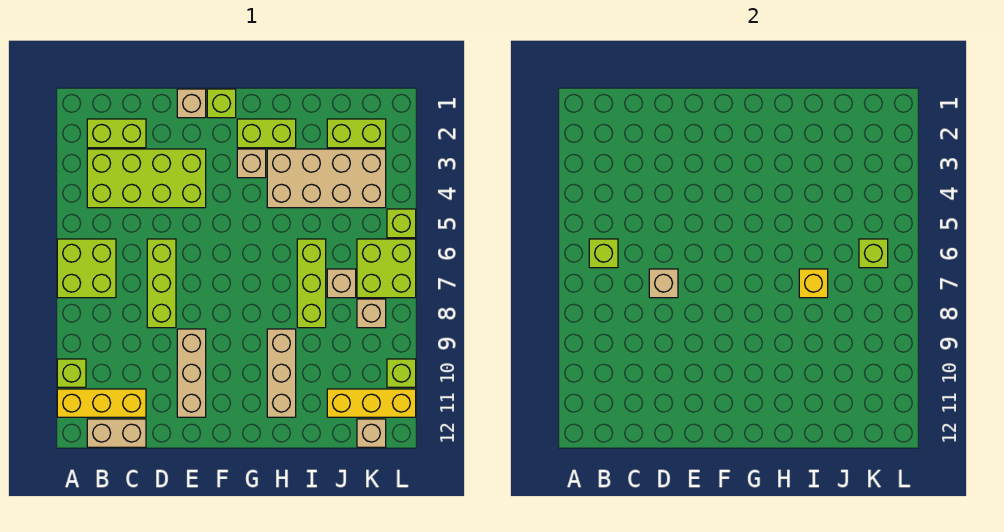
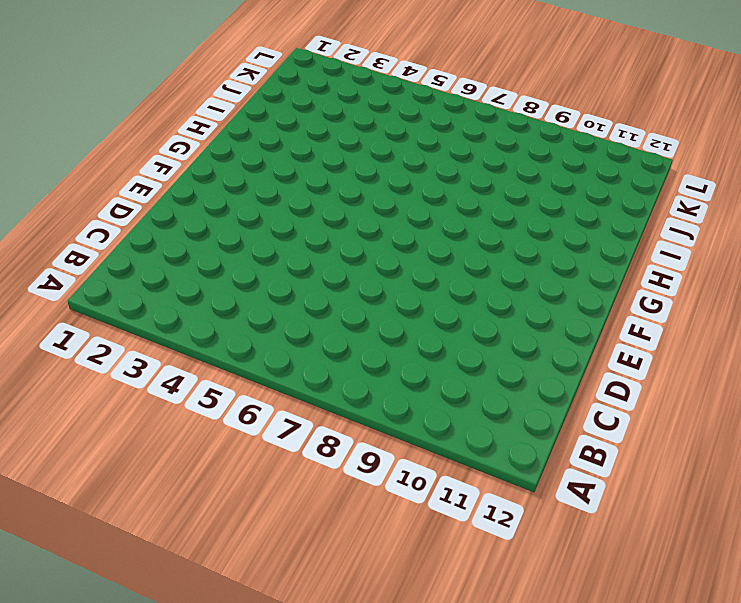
none -> lime 2x2 brick [57,239,116,298]
none -> lime 1x1 brick [57,359,86,387]
none -> yellow 1x3 brick [57,389,146,417]

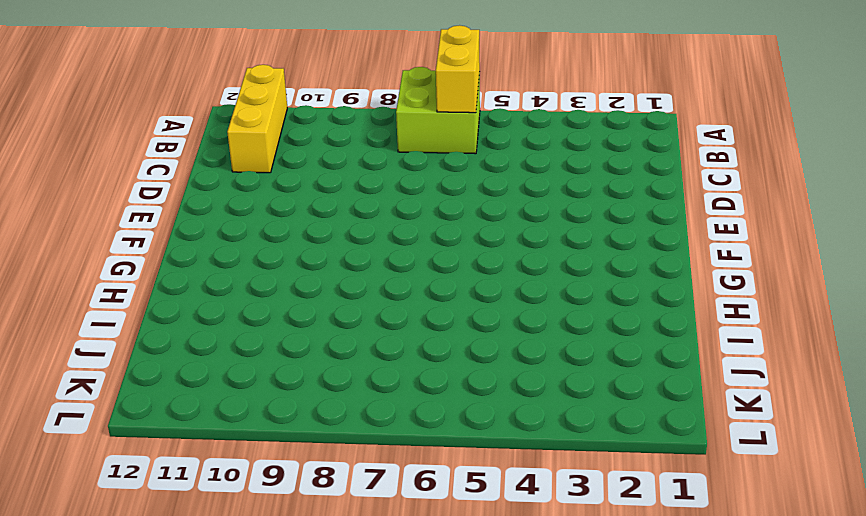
yellow 1x2 brick [436,25,480,113] -> lime 1x1 brick [589,239,618,268]
none -> lime 1x1 brick [57,359,86,387]
none -> lime 1x2 brick [87,119,146,148]
none -> lime 2x4 brick [87,149,206,208]

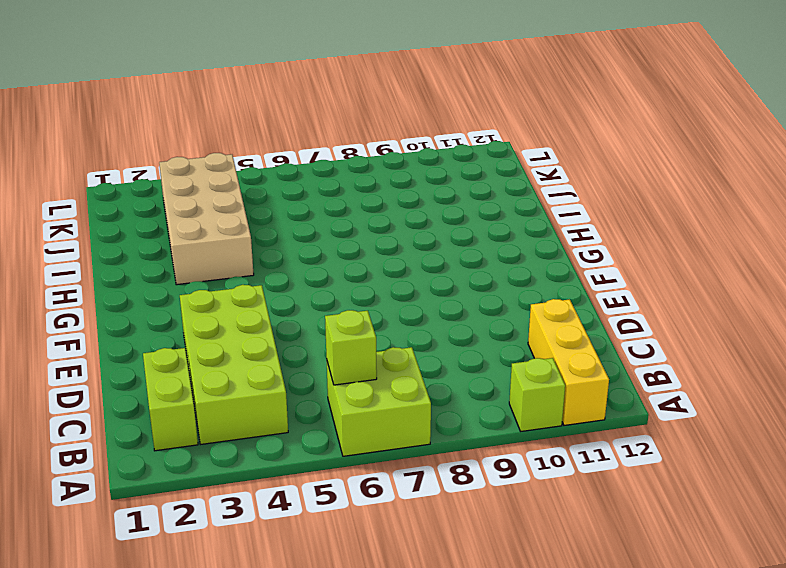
none -> tan 1x2 brick [87,419,146,447]
none -> lime 1x3 brick [147,239,176,328]
none -> tan 1x1 brick [177,89,206,118]

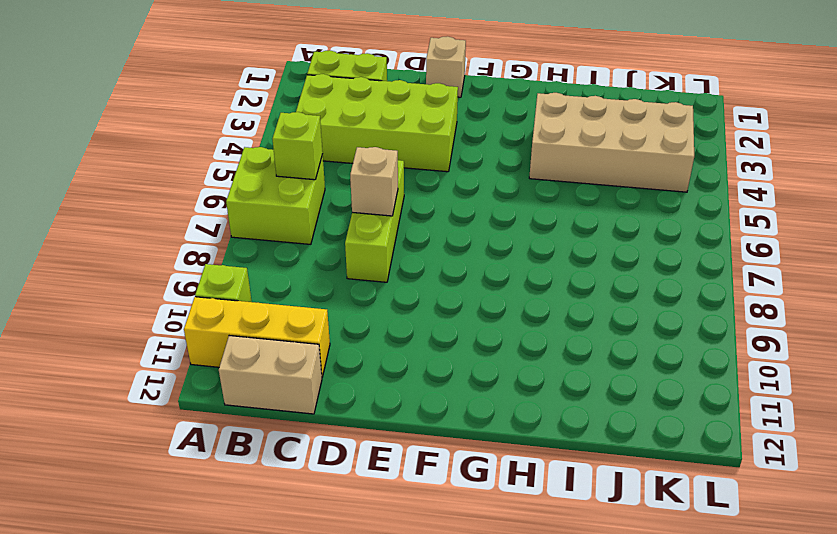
none -> tan 1x3 brick [177,329,206,417]
none -> lime 1x1 brick [207,89,236,118]
none -> lime 1x2 brick [237,119,296,148]

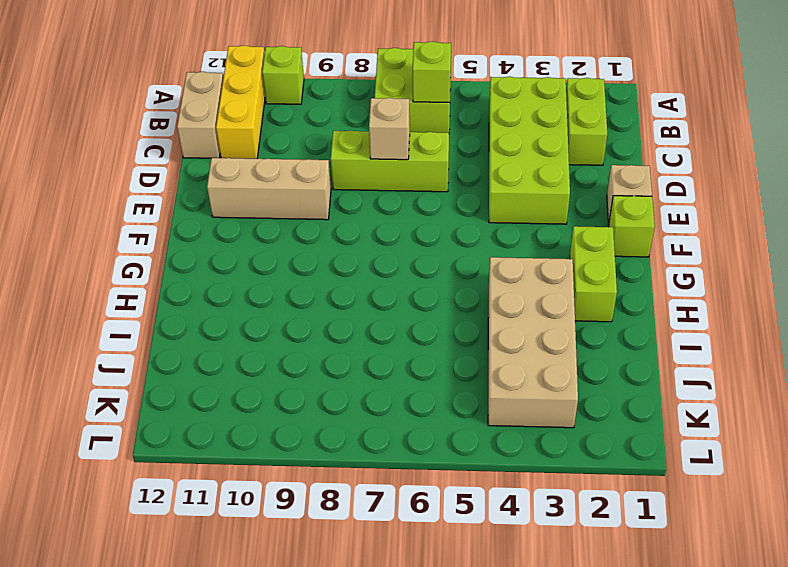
none -> tan 1x1 brick [237,149,266,178]
none -> tan 1x3 brick [267,329,296,417]
none -> lime 1x3 brick [297,239,326,328]

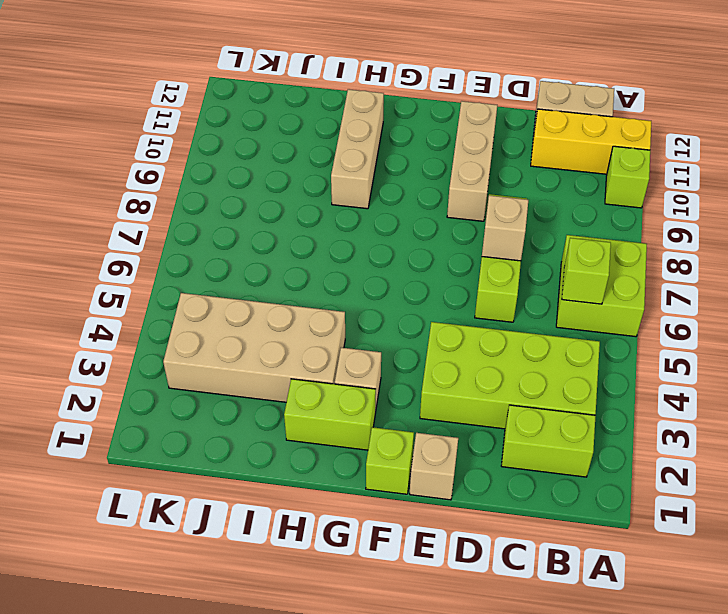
none -> lime 1x3 brick [297,239,326,328]
none -> lime 1x2 brick [327,119,386,148]
none -> tan 1x1 brick [327,269,356,298]

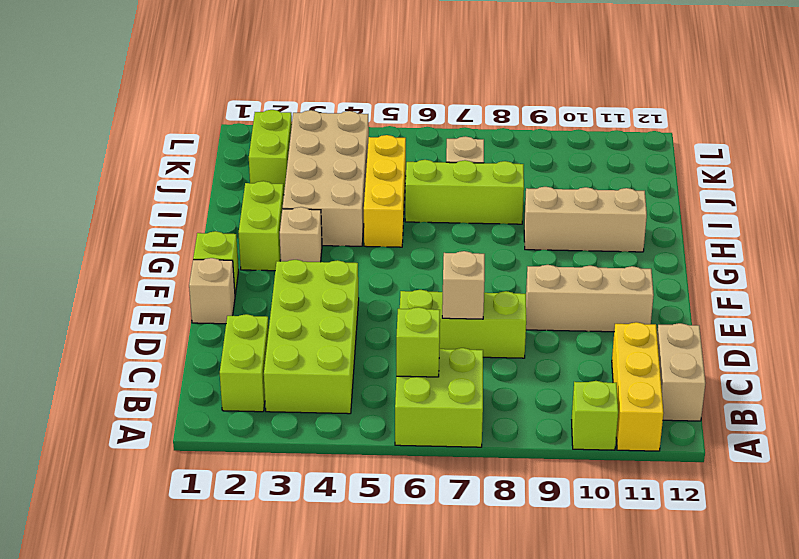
yellow 1x3 brick [364,135,406,247] -> yellow 1x3 brick moved to [327,389,416,417]
none -> lime 2x2 brick [357,239,416,298]
none -> tan 1x1 brick [357,299,386,328]
none -> tan 1x1 brick [357,419,386,447]

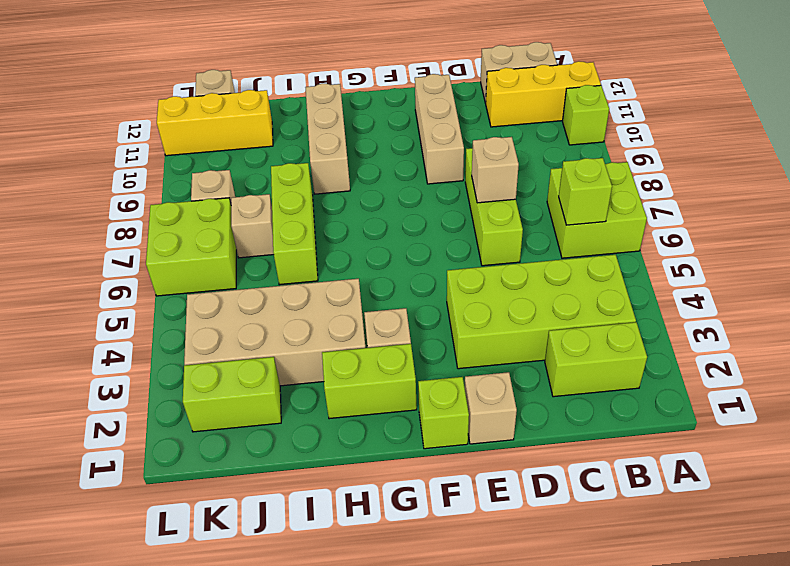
none -> lime 1x1 brick [387,209,416,238]
none -> lime 1x1 brick [387,359,416,387]
none -> yellow 1x1 brick [799,269,828,298]

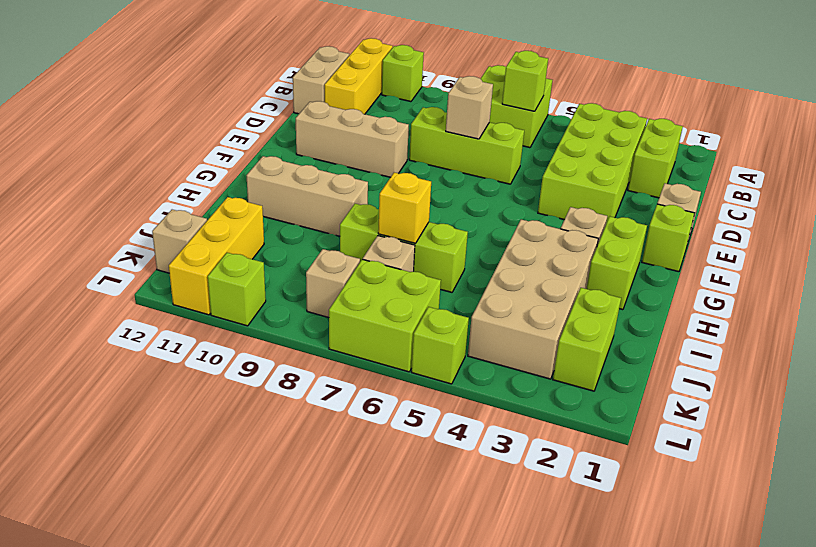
none -> lime 1x1 brick [859,239,888,268]

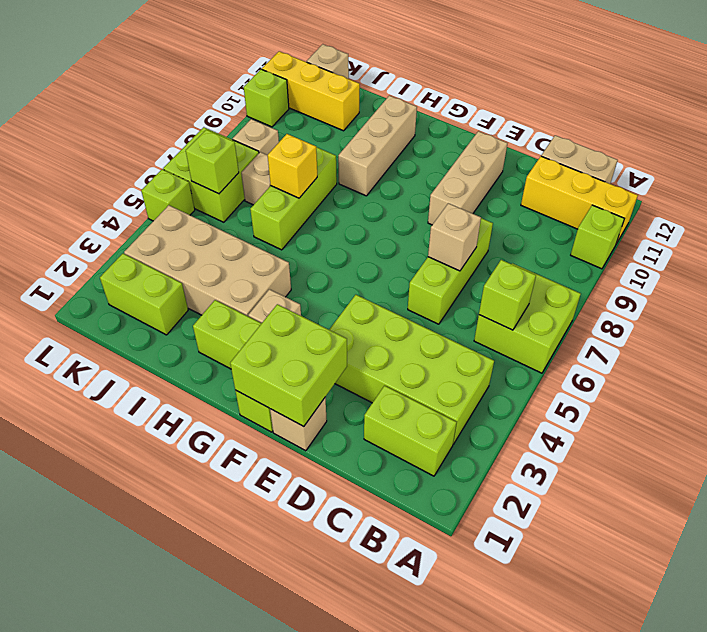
lime 2x2 brick [230,304,347,427] -> none

